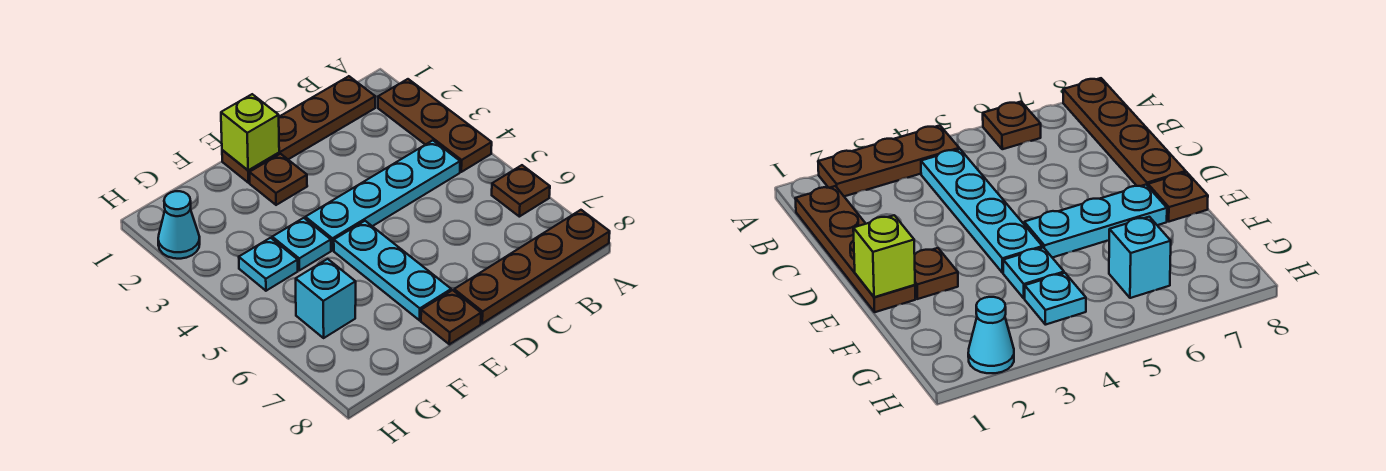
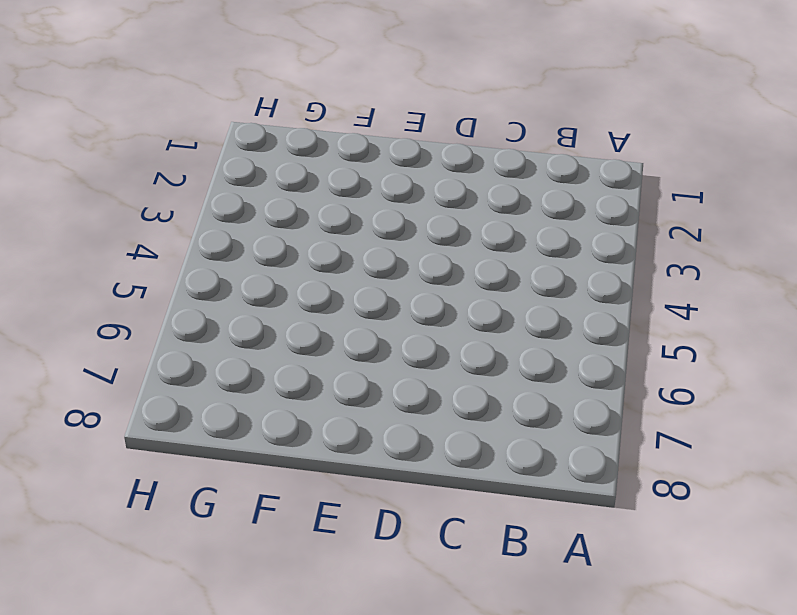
none -> brown 1x3 plate [378,79,492,172]
none -> brown 1x1 plate [492,165,550,217]
none -> brown 1x4 plate [454,210,610,323]

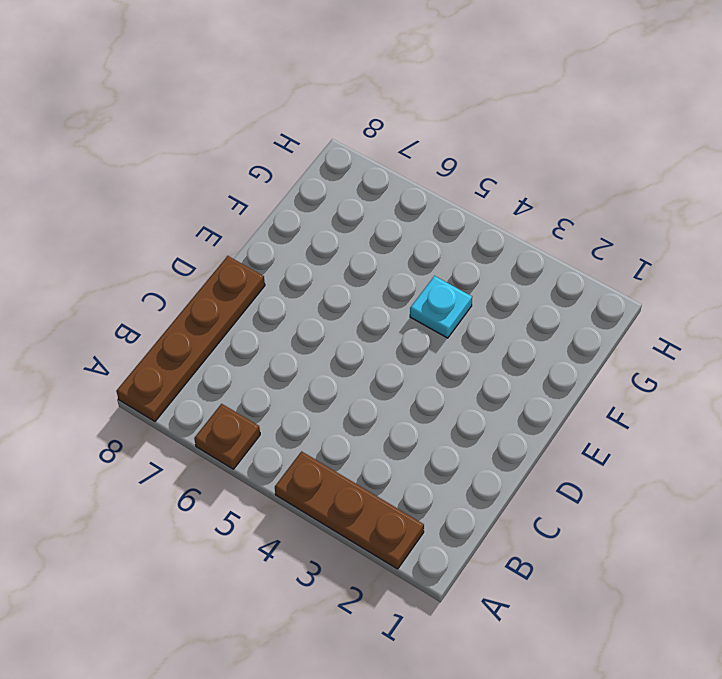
none -> brown 1x4 plate [222,76,375,183]
none -> cyan 1x4 plate [305,140,460,250]
none -> brown 1x1 plate [249,154,307,205]

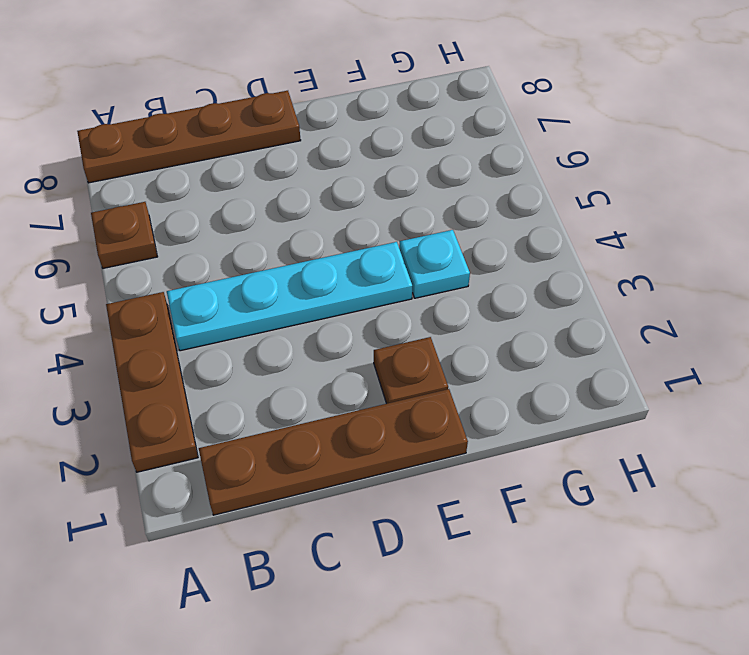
none -> cyan 1x3 plate [334,221,451,320]
none -> brown 1x1 plate [421,290,481,344]
none -> cyan 1x1 plate [239,238,298,291]

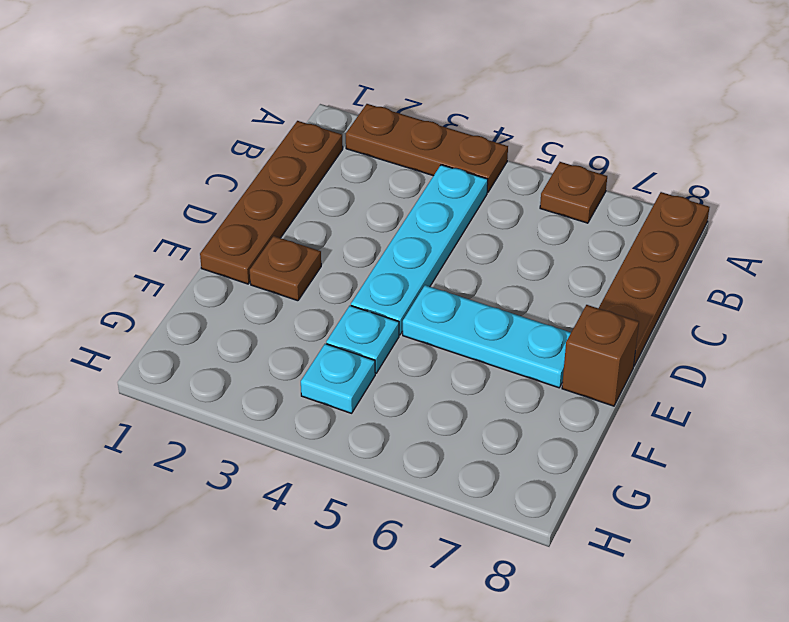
brown 1x1 brick [562,305,639,406] -> brown 1x1 plate [421,290,481,344]
none -> cyan 1x1 brick [296,259,356,338]
none -> cyan 1x1 cone [158,191,200,259]
none -> lime 1x1 brick [221,94,279,170]

